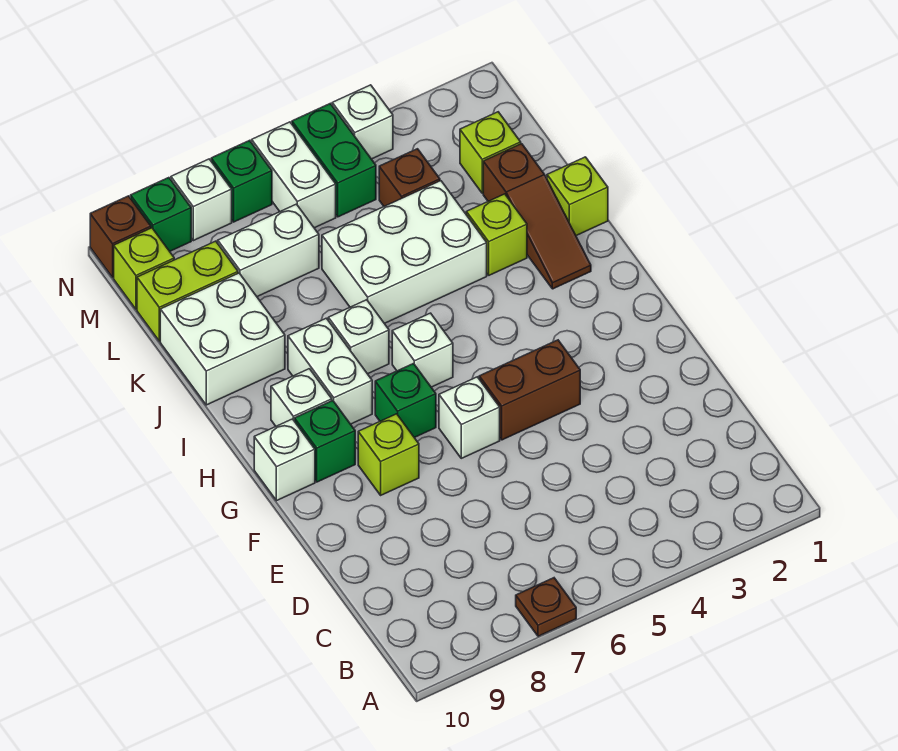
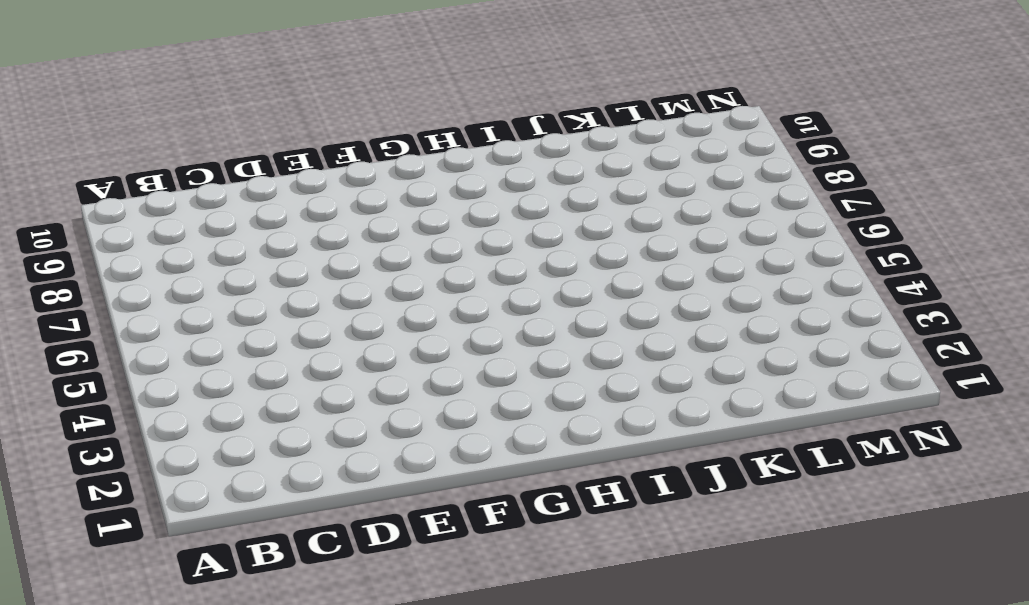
none -> brown 1x1 plate [516,578,576,636]
none -> brown 1x2 brick [479,340,580,440]
none -> white 1x1 brick [439,377,500,458]

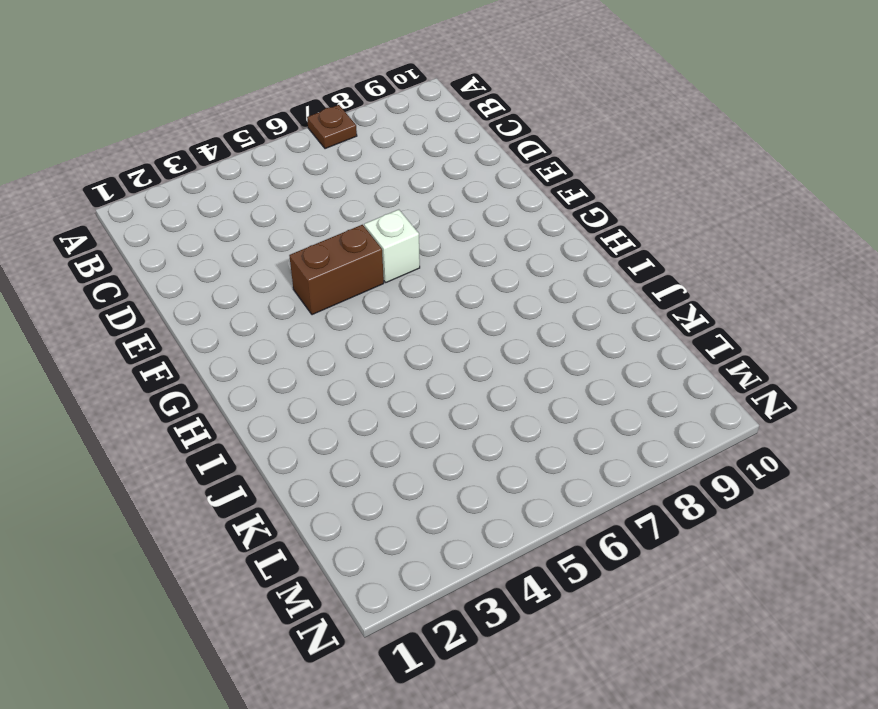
none -> lime 1x1 brick [358,414,419,495]
none -> green 1x1 brick [375,364,436,438]
none -> green 1x1 brick [295,401,355,482]

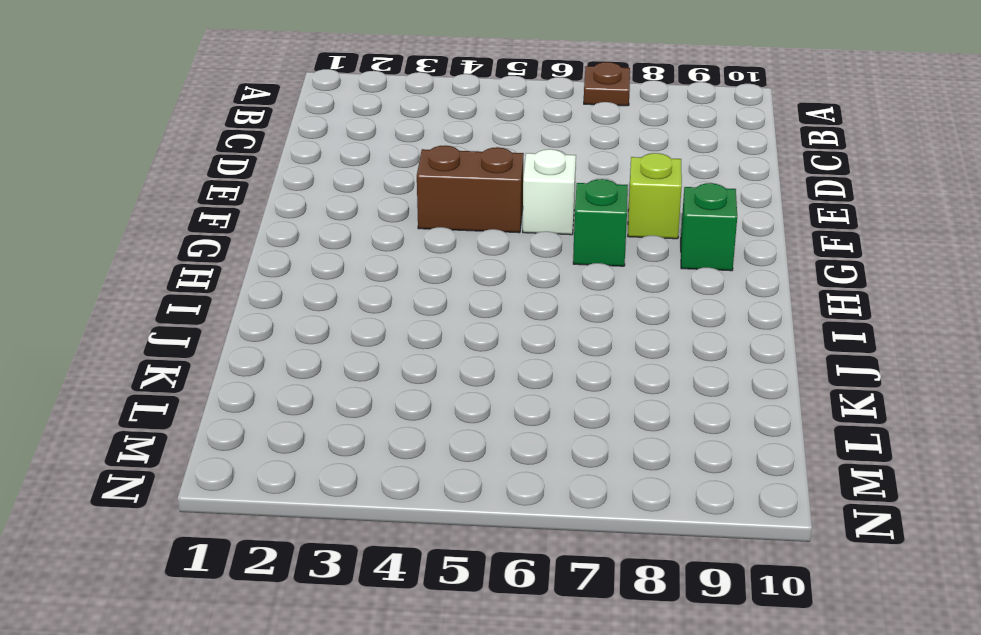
none -> white 1x1 brick [254,419,315,501]
none -> white 1x1 brick [392,313,453,387]
none -> white 1x2 brick [288,318,372,424]

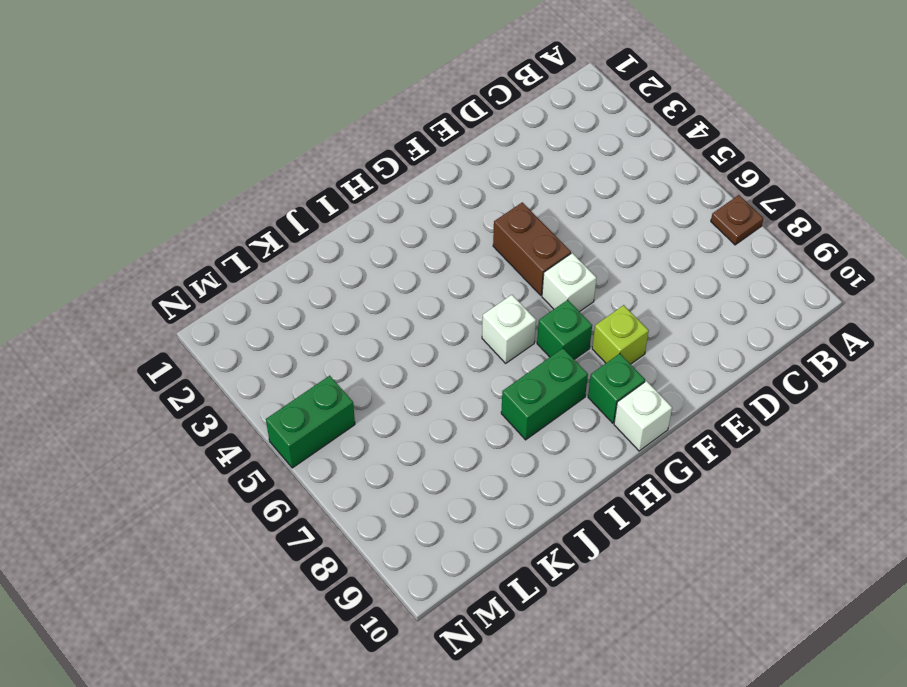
green 1x2 brick [501,348,588,440] -> white 1x2 brick [288,318,372,424]
none -> white 1x1 brick [271,369,332,426]
none -> brown 1x3 slope [483,144,591,289]
none -> white 1x1 brick [328,300,389,374]

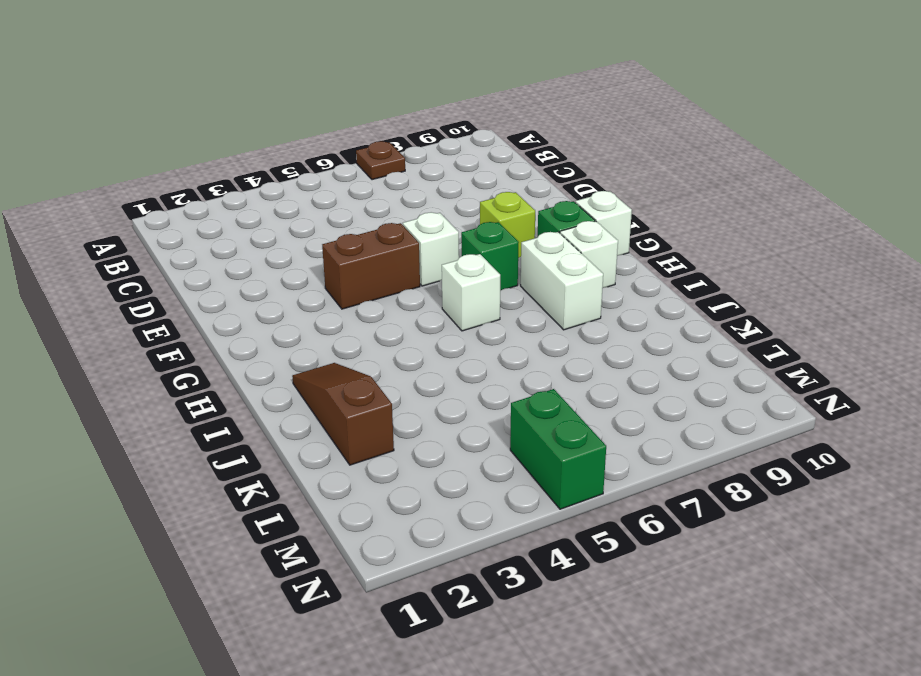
none -> white 1x1 brick [328,300,389,374]
none -> lime 1x1 brick [547,157,608,236]
none -> lime 1x1 brick [466,194,527,275]

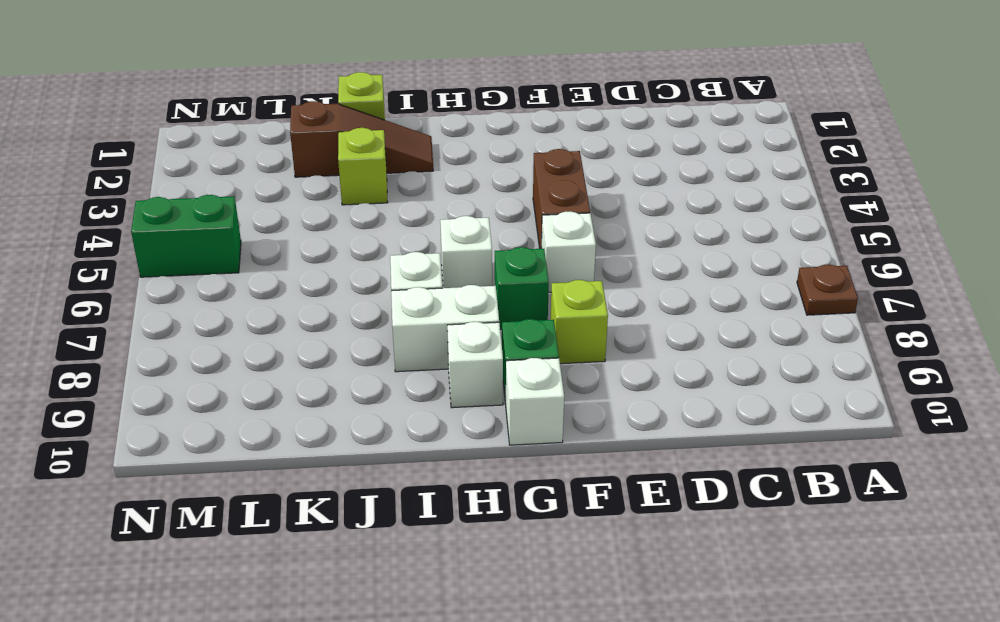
none -> white 2x3 brick [322,181,487,324]
none -> white 2x2 brick [160,273,285,405]
none -> lime 1x1 brick [460,112,521,193]

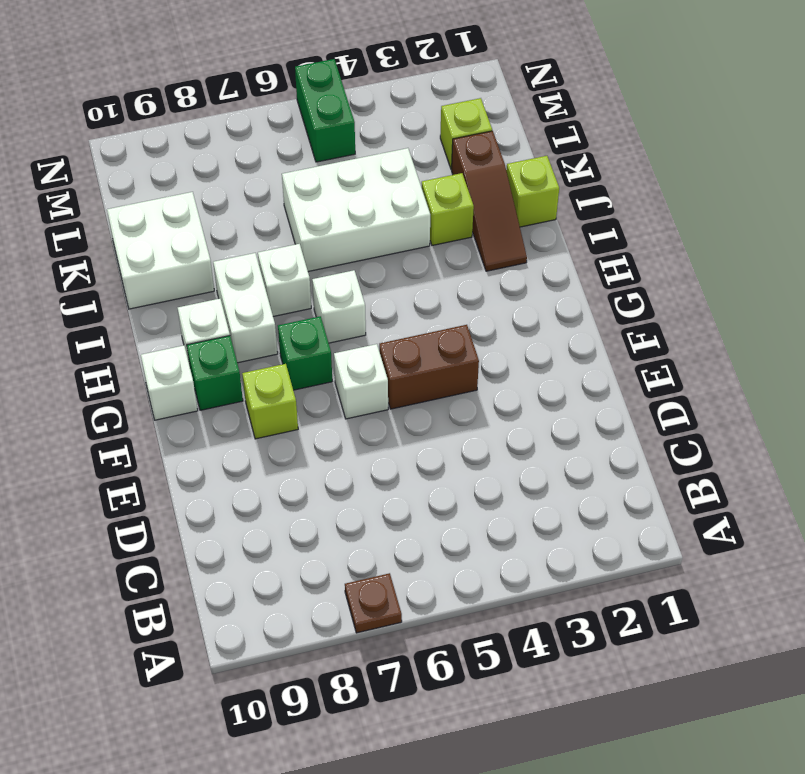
none -> brown 1x1 brick [379,149,440,206]
none -> white 1x2 brick [218,204,319,297]
none -> lime 1x2 brick [137,241,238,341]

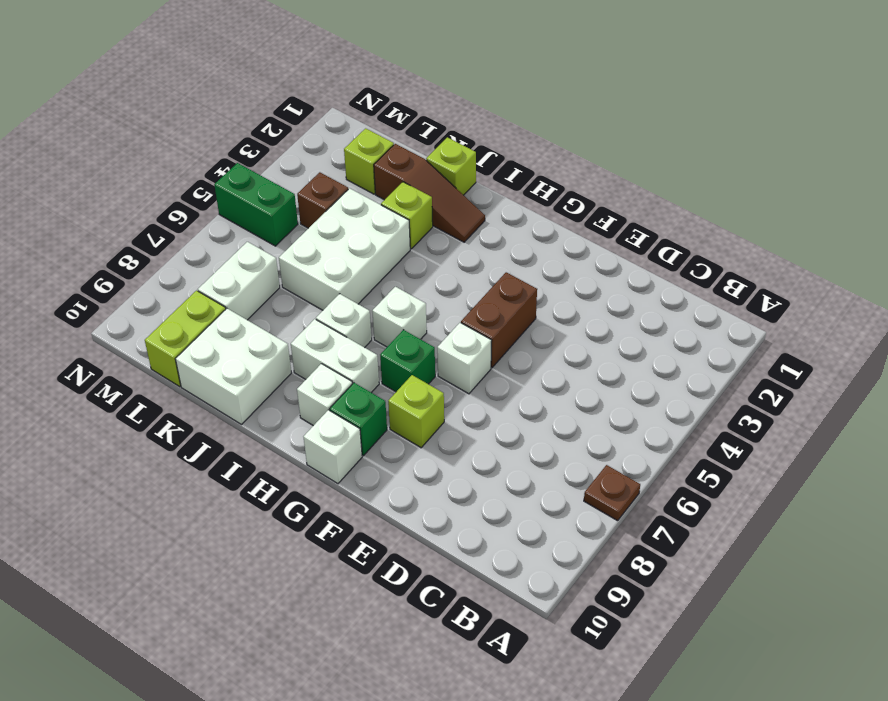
none -> white 1x2 brick [252,122,336,228]
none -> lime 1x1 brick [114,228,174,309]
none -> white 1x1 brick [332,85,393,159]

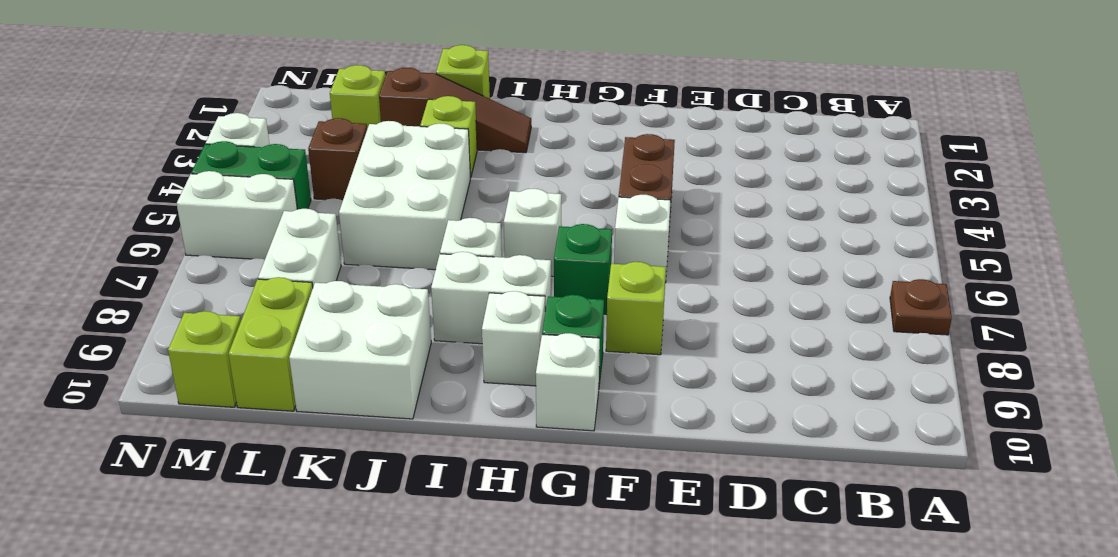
none -> green 1x1 brick [211,140,272,222]
none -> white 1x1 brick [171,159,232,241]
none -> green 1x1 brick [131,178,191,251]

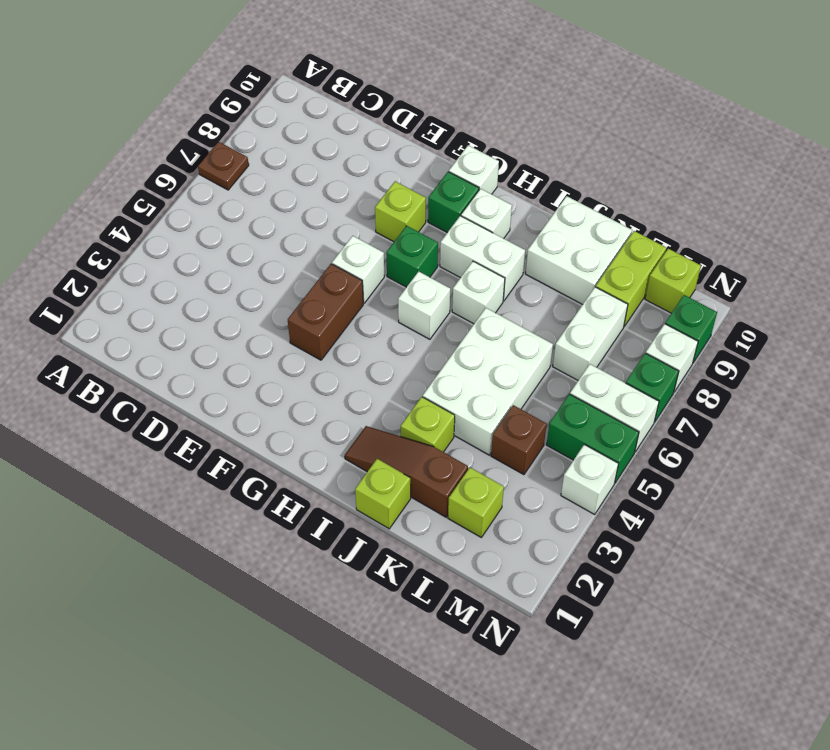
none -> brown 1x1 brick [90,196,151,277]

